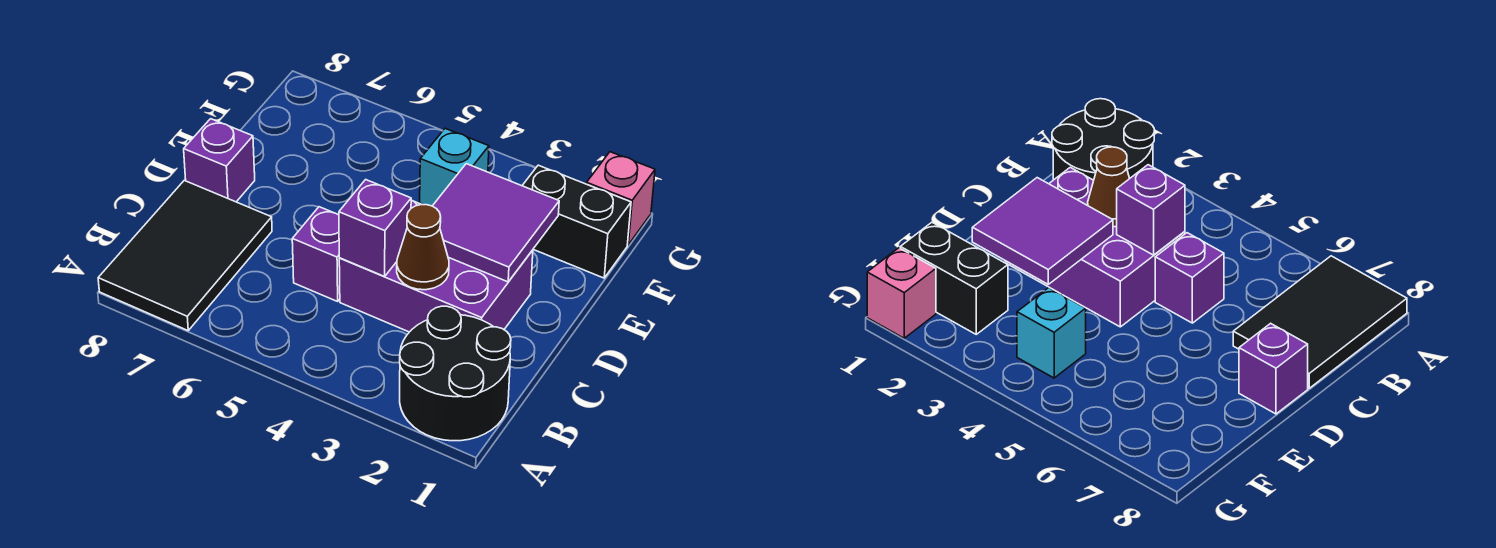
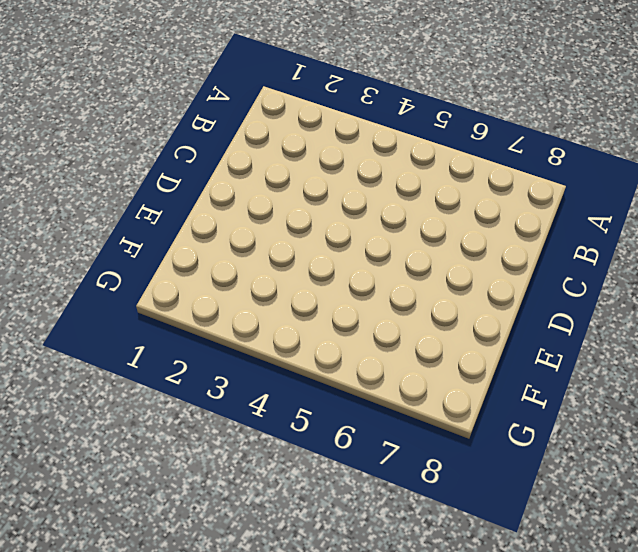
none -> black 2x2 round brick [400,306,511,441]
none -> black 2x3 tile [98,180,272,330]

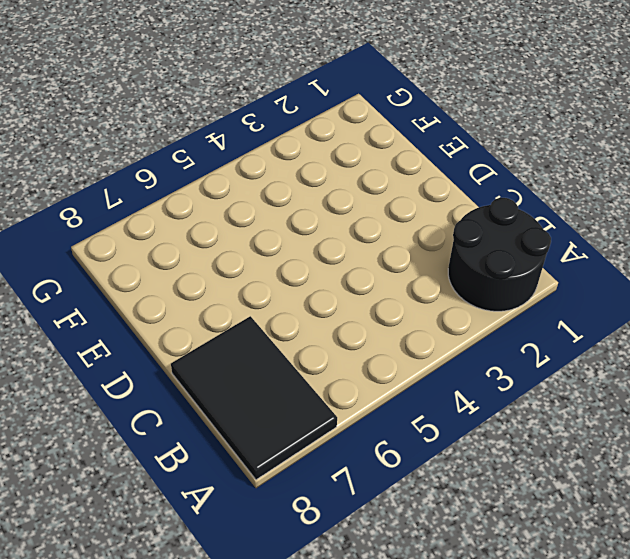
none -> purple 2x3 brick [339,200,533,332]
none -> purple 1x1 brick [292,207,340,301]

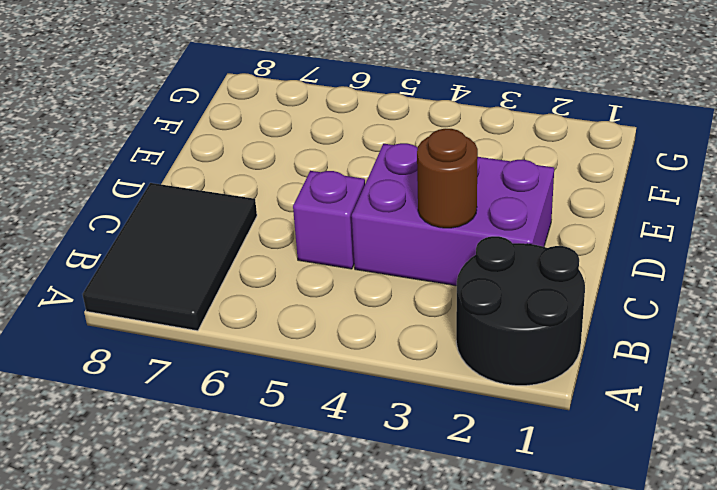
brown 1x1 round brick [417,129,478,228] -> brown 1x1 cone [397,205,449,290]
none -> purple 1x1 brick [184,119,255,202]
none -> black 1x2 brick [522,165,631,278]

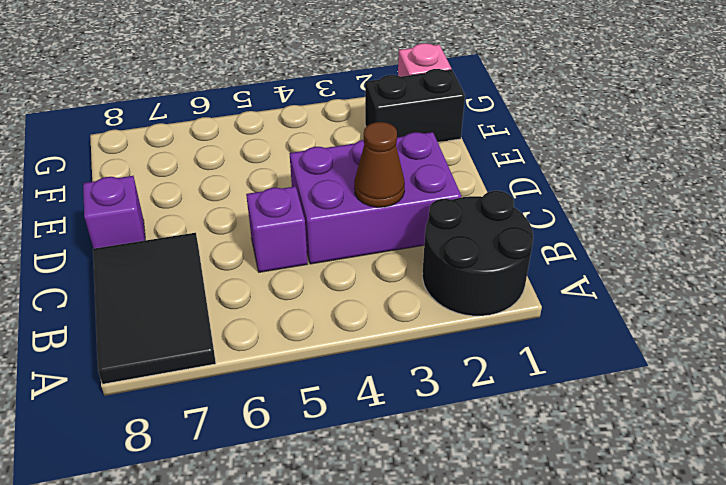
none -> cyan 1x1 brick [420,129,489,206]
none -> purple 1x1 brick [339,180,411,276]

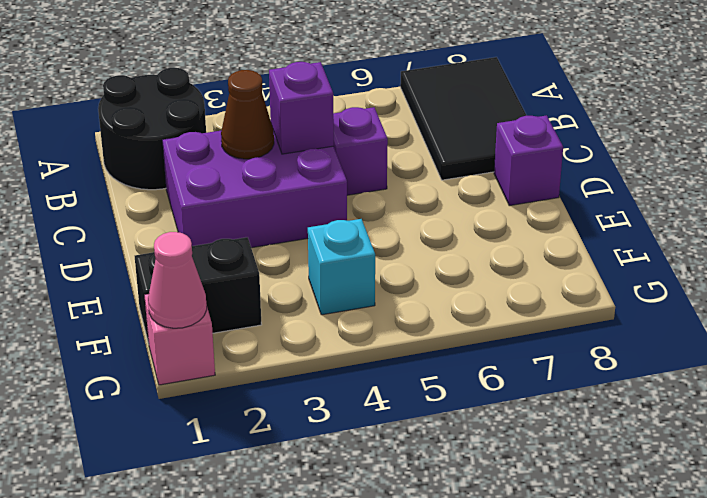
pink 1x1 cone [148,232,207,328] -> none
none -> purple 2x2 tile [433,164,559,282]

